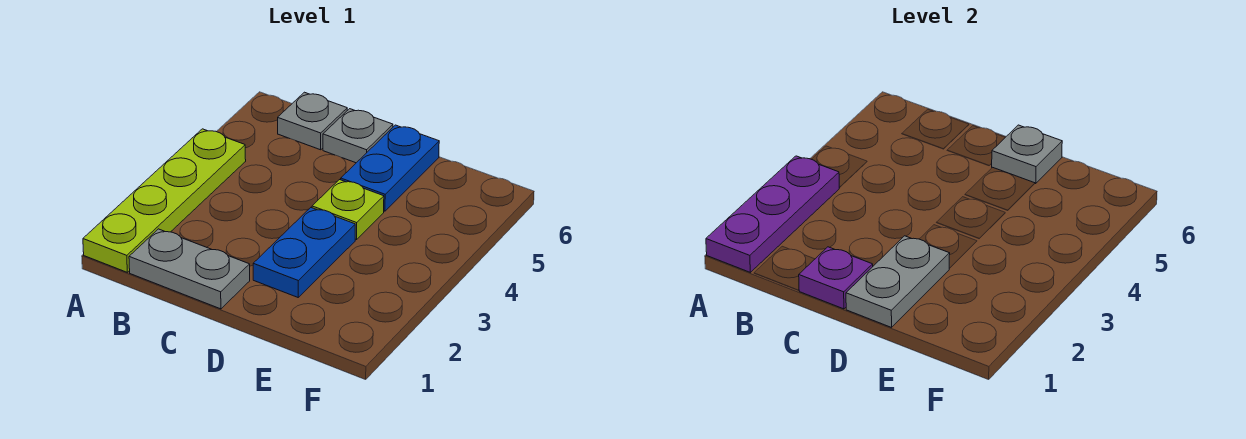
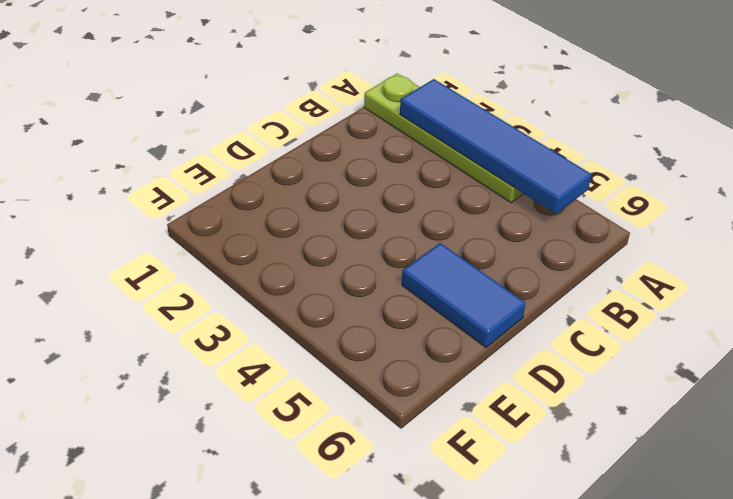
blue 1x4 tile [400,79,592,214] -> purple 1x3 plate [706,156,839,272]
blue 1x2 tile [402,243,526,348] -> blue 1x2 plate [341,125,439,211]
none -> grey 1x2 plate [129,229,250,309]
none -> grey 1x1 plate [278,92,347,150]

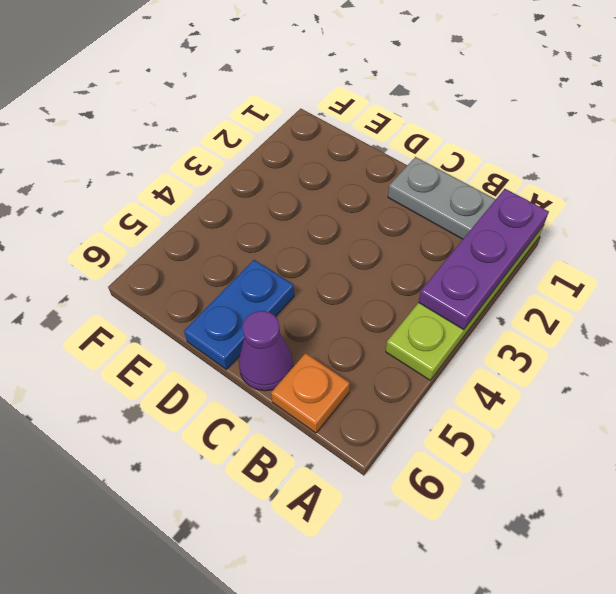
orange 1x1 plate [271,353,350,433] -> grey 1x1 plate [278,92,347,150]
purple 1x1 cone [239,311,293,391] -> grey 1x1 plate [323,109,393,163]
none -> blue 1x2 plate [253,208,355,297]
none -> lime 1x1 plate [312,180,384,239]

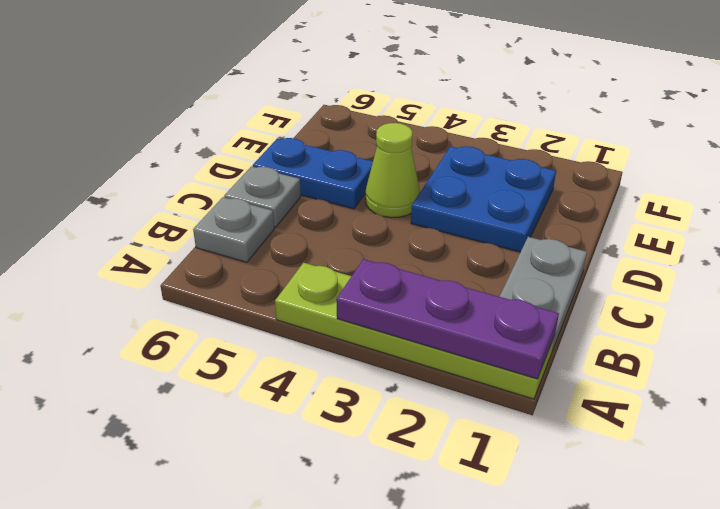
blue 2x2 plate [411,146,556,252] -> blue 1x2 plate [253,208,355,297]
lime 1x1 cone [365,123,420,218] -> lime 1x1 plate [312,180,384,239]
none -> purple 1x1 plate [799,247,873,309]
none -> grey 1x2 plate [846,236,950,327]

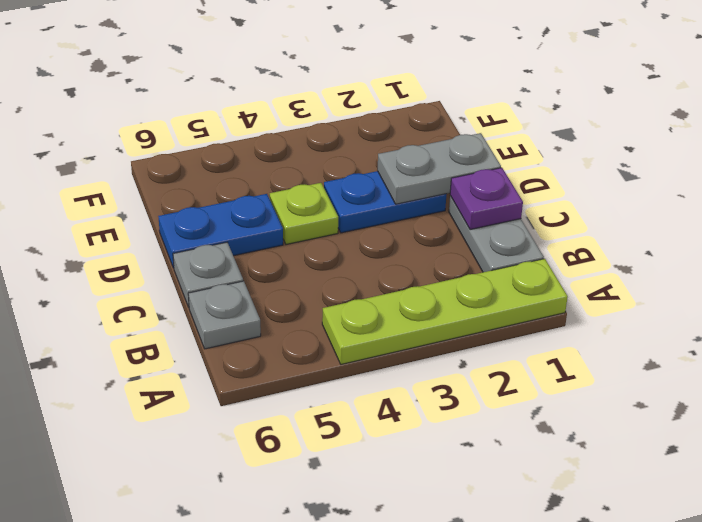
none -> purple 1x3 plate [706,156,839,272]
none -> grey 1x1 plate [991,125,1062,183]

